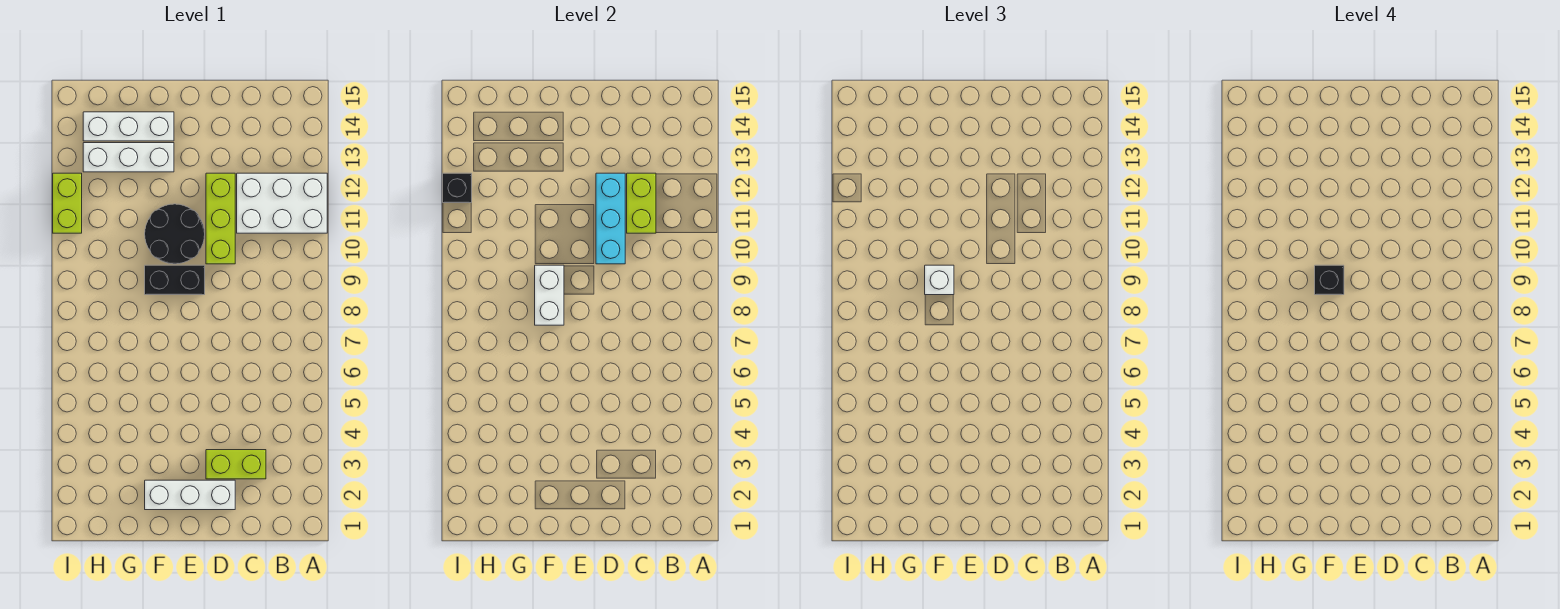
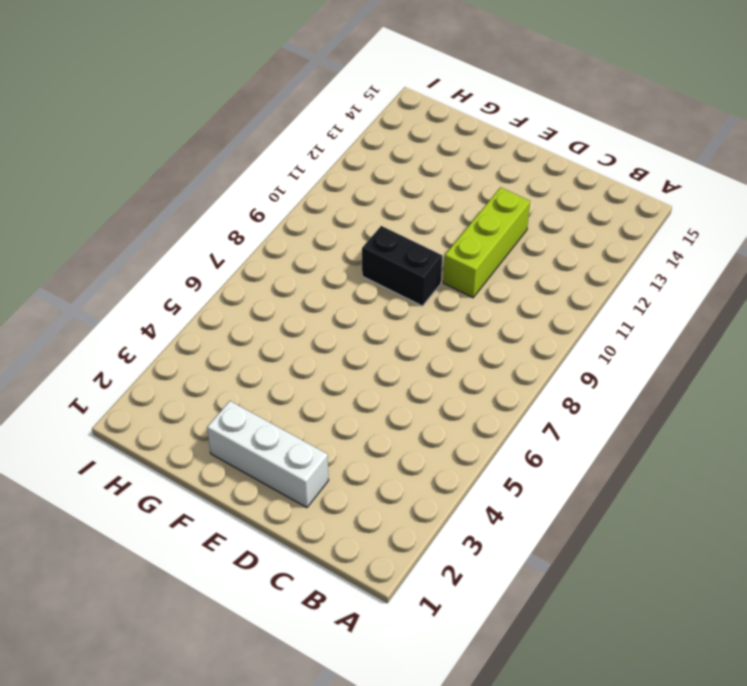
none -> white 2x3 brick [237,173,327,233]
none -> lime 1x2 brick [206,450,266,479]
none -> black 2x2 round brick [145,204,205,264]

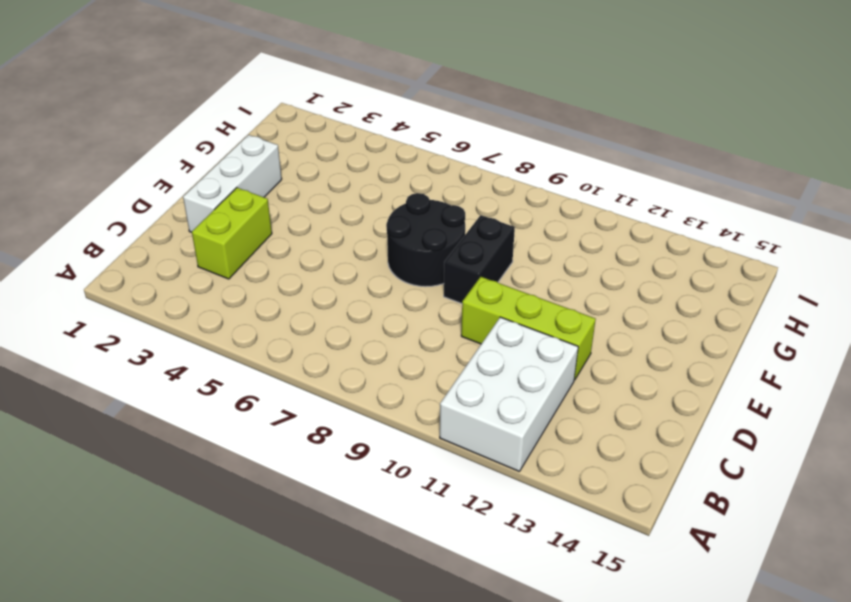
black 2x2 round brick [386,193,465,287] -> black 2x2 round brick moved to [145,204,205,264]
none -> white 1x3 brick [83,143,174,172]
none -> white 1x3 brick [83,112,174,141]
none -> lime 1x2 brick [53,173,82,233]

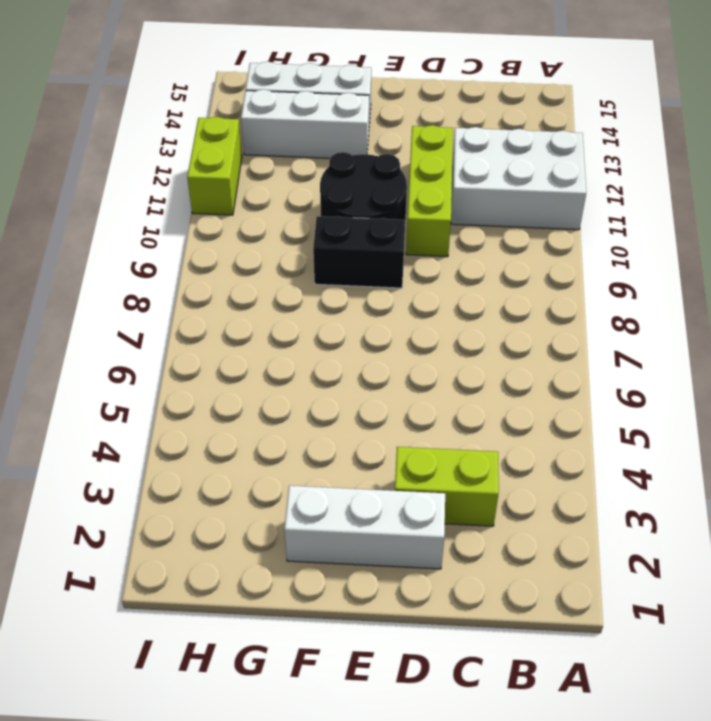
none -> lime 1x2 brick [627,173,656,233]
none -> cyan 1x3 brick [596,173,625,264]
none -> white 1x2 brick [535,265,564,325]

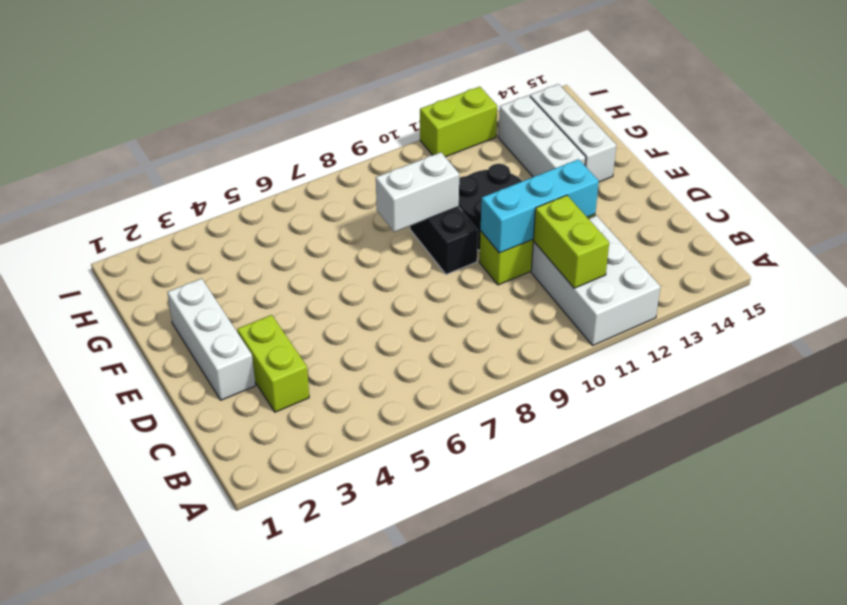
lime 1x2 brick [533,195,609,288] -> lime 1x2 brick turned to [627,173,656,233]
none -> black 1x1 brick [443,173,472,203]
none -> white 1x1 brick [925,265,954,295]
none -> black 1x1 brick [1315,265,1344,295]

